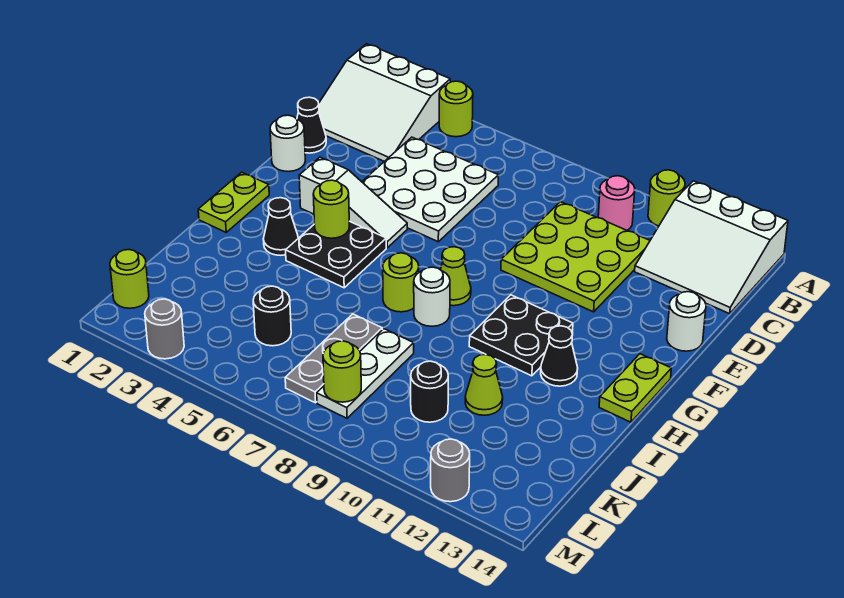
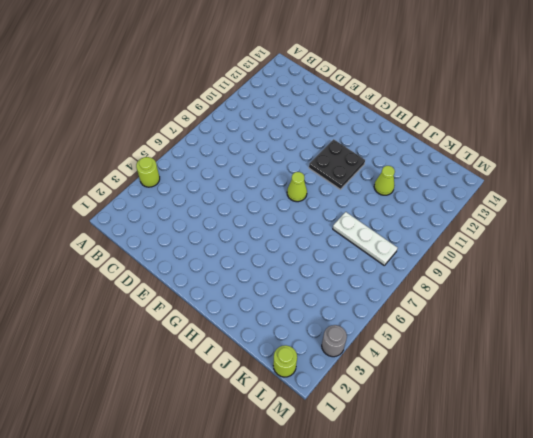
none -> white 3x3 slope [319,44,450,161]
none -> lime 1x1 round brick [648,170,685,226]
none -> white 3x3 slope [635,181,788,314]
none -> pink 1x1 round brick [598,176,635,230]

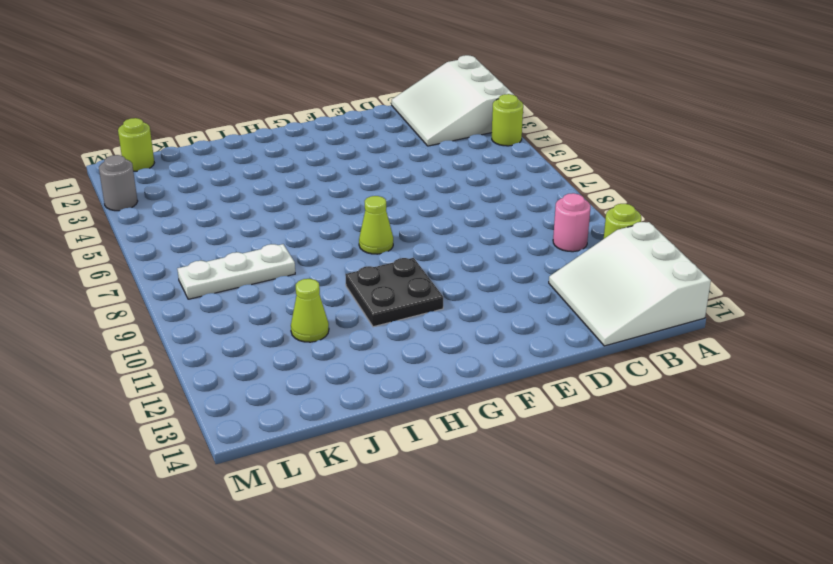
none -> white 3x3 plate [362,137,499,242]
none -> lime 3x3 plate [501,202,650,312]
none -> black 1x1 cone [297,97,326,153]
none -> white 1x1 round brick [270,115,305,172]

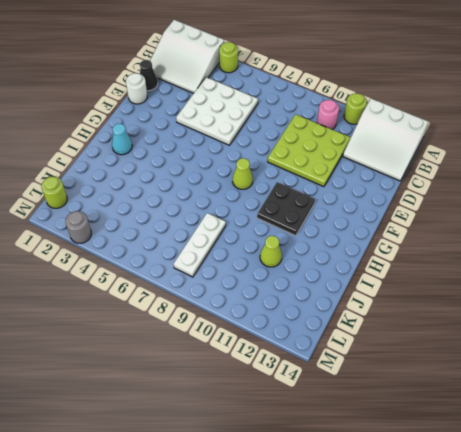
cyan 1x1 cone [112,124,132,155] -> none
none -> white 1x1 round brick [667,292,706,351]
none -> white 1x3 slope [299,157,407,248]
none -> lime 1x2 plate [198,172,269,232]
none -> black 2x2 plate [286,221,386,288]

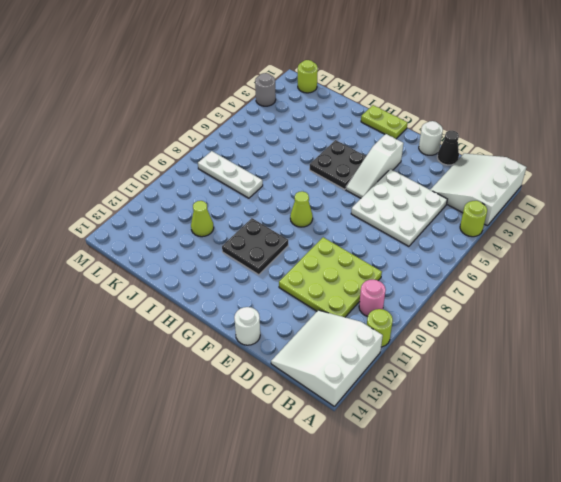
none -> lime 1x2 plate [599,354,671,422]
none -> black 1x1 cone [263,198,298,255]
none -> lime 1x1 round brick [383,253,419,312]
none -> white 1x1 round brick [414,267,450,326]

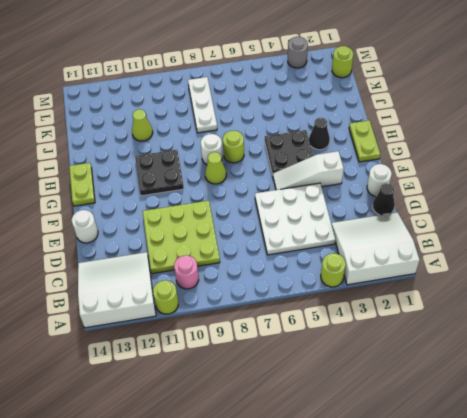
none -> black 1x1 cone [541,326,578,386]
none -> grey 1x3 plate [285,314,382,403]
none -> black 1x1 round brick [253,286,291,346]
none -> black 1x1 round brick [411,361,448,422]

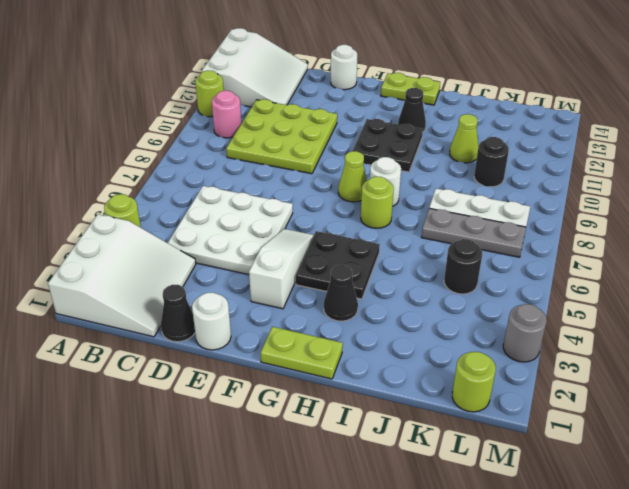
none -> grey 1x1 round brick [431,439,470,502]
none -> lime 1x1 round brick [313,180,349,238]
none -> lime 1x1 round brick [323,341,361,402]

